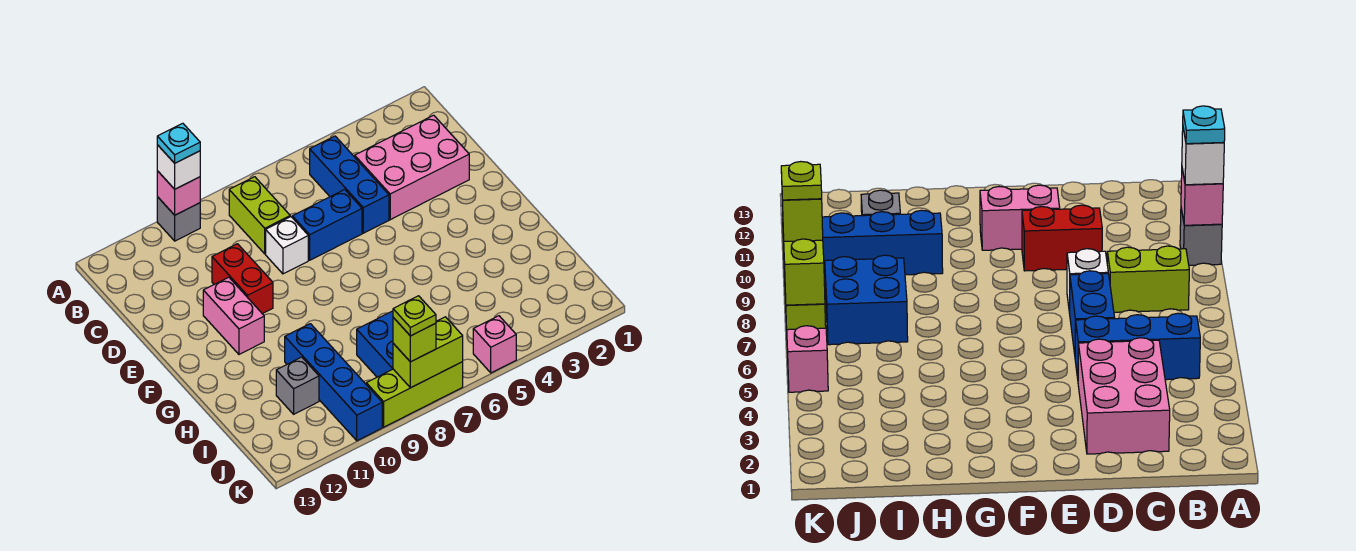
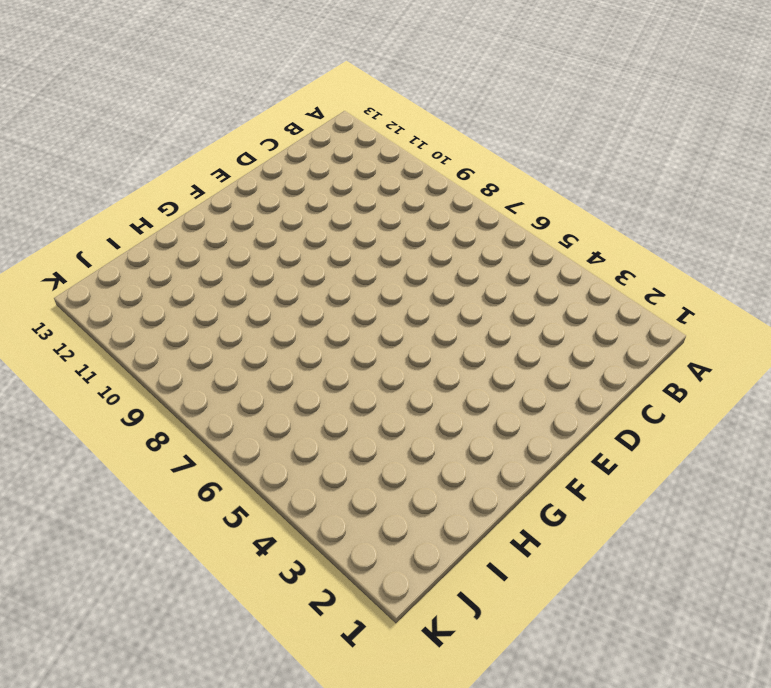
none -> grey 1x1 brick [157,197,200,241]
none -> blue 1x3 brick [310,136,389,233]
none -> lime 1x2 brick [229,177,290,254]

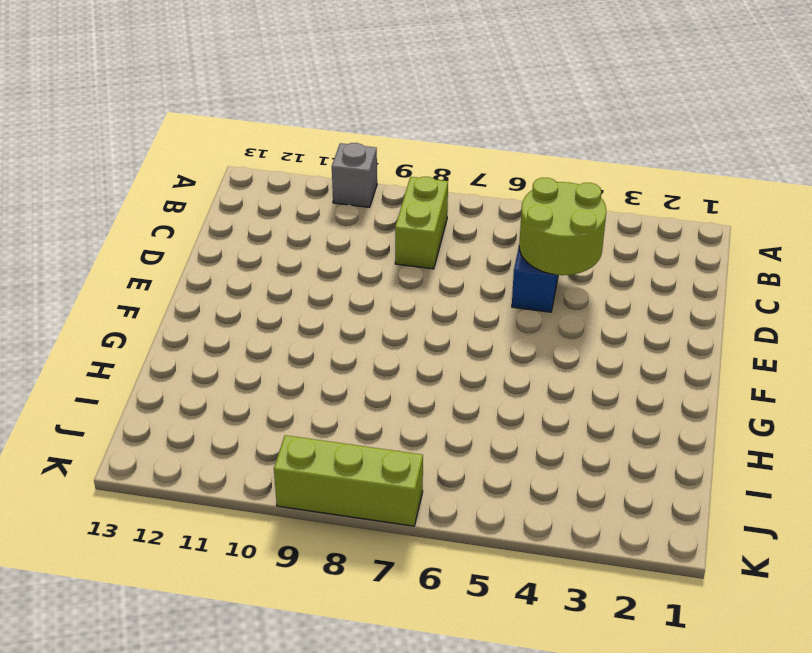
lime 2x2 round brick [519,178,606,275] -> none
none -> pink 2x3 brick [355,115,469,220]
none -> blue 1x2 brick [292,189,362,260]
none -> white 1x1 brick [266,217,308,274]

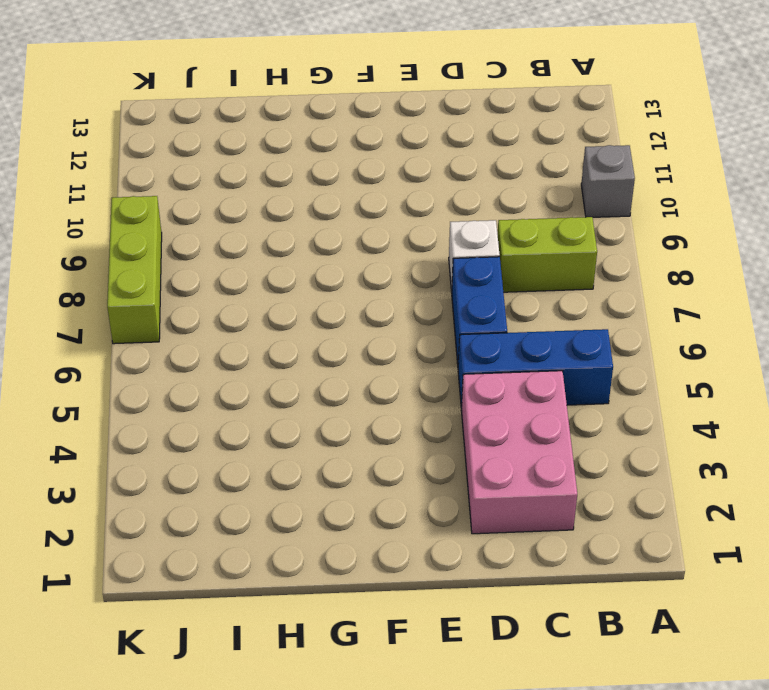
none -> red 1x2 brick [212,244,273,314]
none -> pink 1x2 brick [203,277,264,354]
none -> blue 1x4 brick [285,324,382,441]

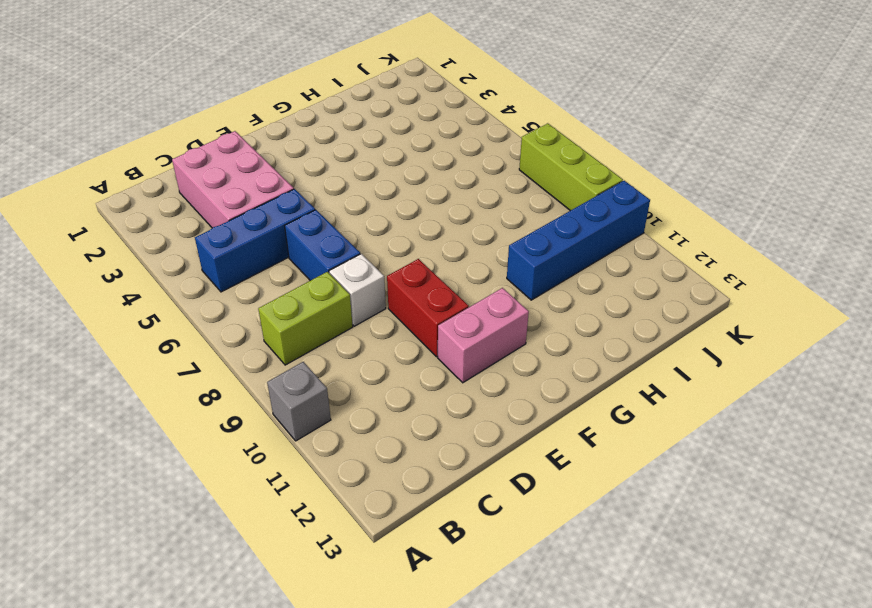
red 1x2 brick [387,259,469,357] -> red 1x2 brick turned to [212,244,273,314]
none -> blue 2x2 brick [357,311,393,377]
none -> grey 1x1 brick [276,357,319,414]
none -> pink 1x1 brick [473,316,516,373]

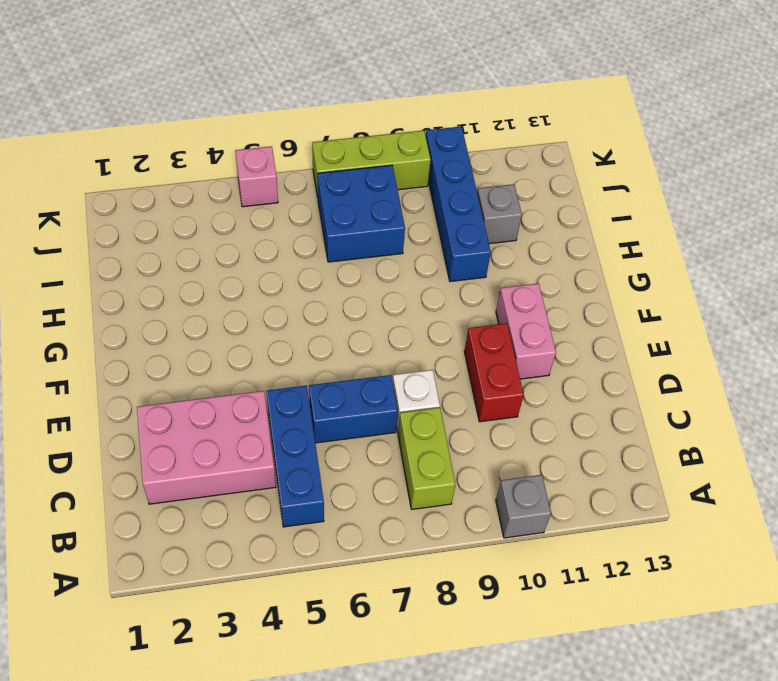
none -> pink 1x1 brick [157,171,200,215]
none -> lime 1x2 brick [393,317,463,388]
none -> white 1x1 brick [157,145,200,189]

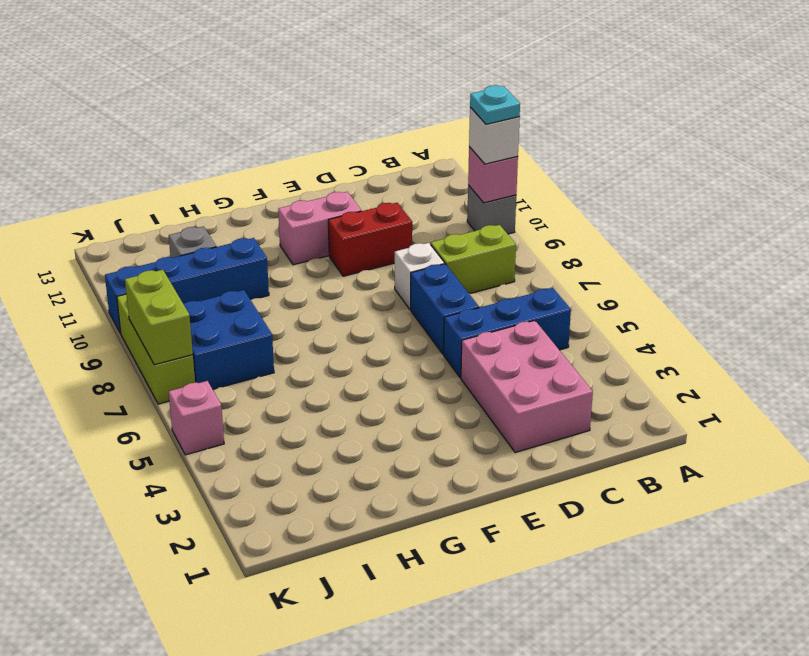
none -> lime 1x1 brick [393,318,436,362]
none -> lime 1x1 plate [393,296,436,336]

